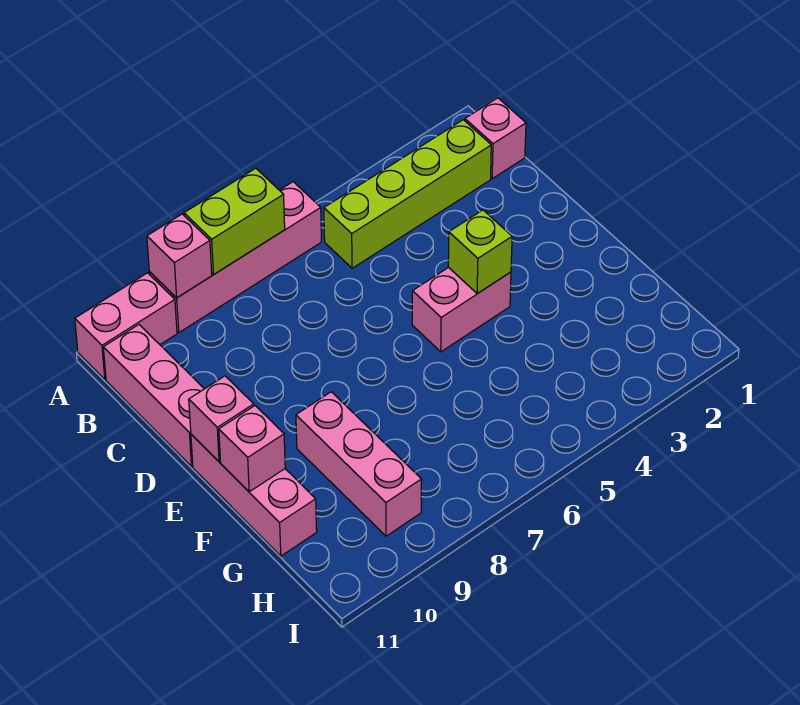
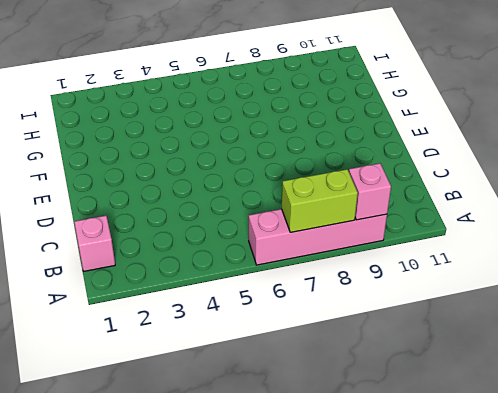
none -> pink 1x2 brick [75,273,177,379]
none -> lime 1x4 brick [324,120,491,268]
none -> pink 1x3 brick [103,325,204,466]

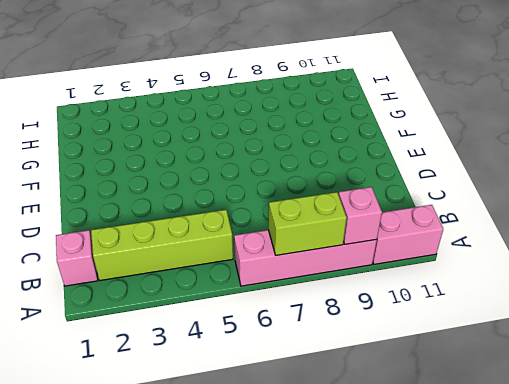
none -> pink 1x3 brick [103,325,204,466]
none -> pink 1x2 brick [412,267,511,352]
none -> pink 1x3 brick [191,434,317,556]

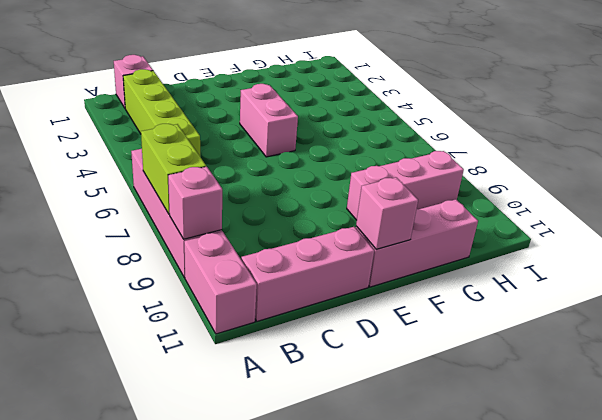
none -> lime 1x1 brick [448,210,512,294]
none -> pink 1x1 brick [219,406,285,492]

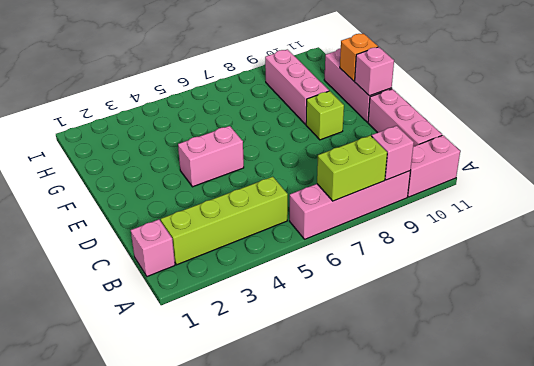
lime 1x1 brick [306,91,344,140] -> lime 1x1 brick moved to [448,210,512,294]
orange 1x1 brick [340,33,378,81] -> pink 1x1 brick [219,406,285,492]

